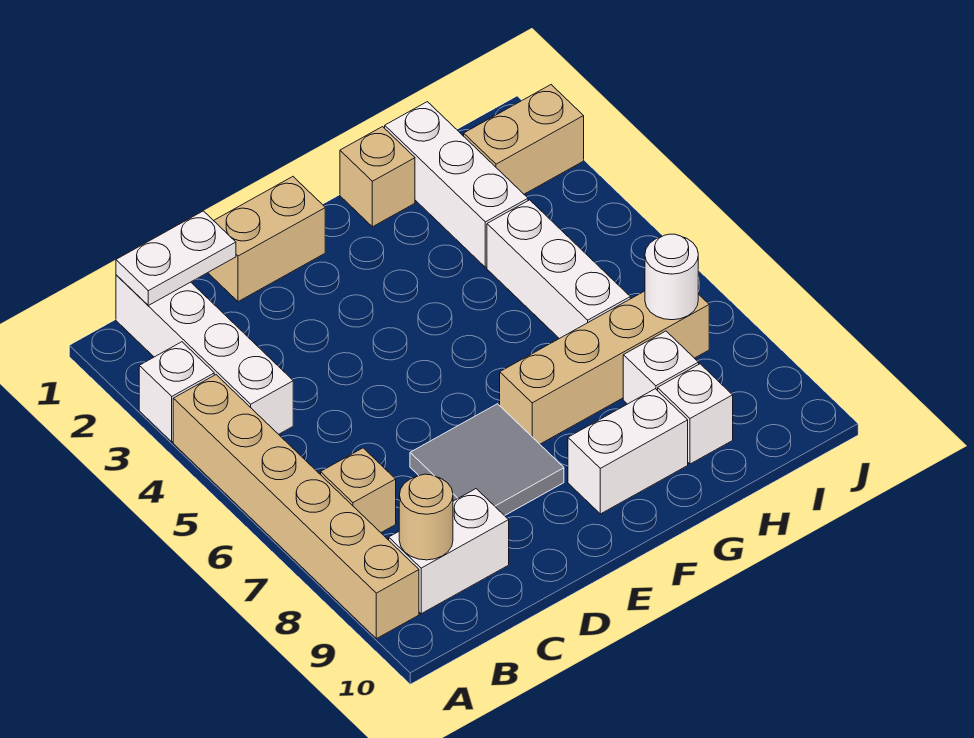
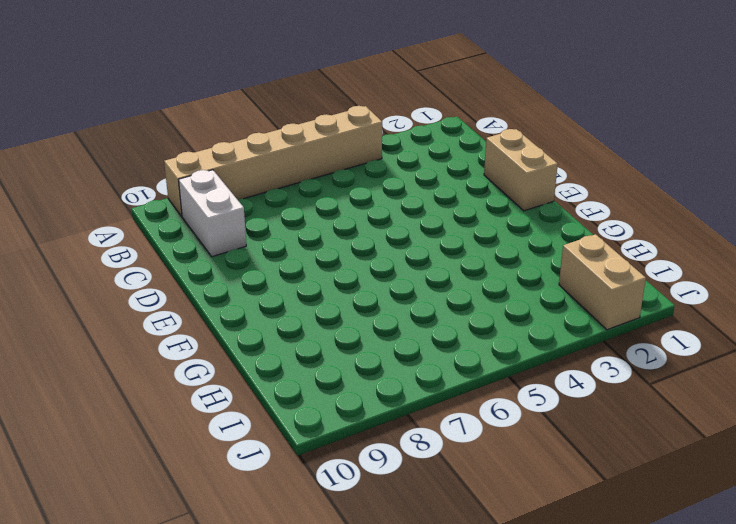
none -> white 1x1 brick [139,342,214,442]
none -> white 1x4 brick [116,275,293,434]
none -> tan 1x1 brick [321,448,396,532]

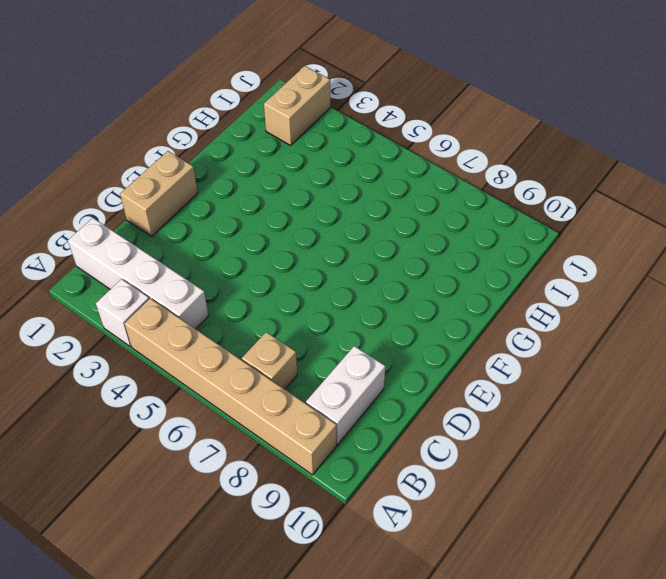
none -> grey 2x2 tile [410,404,564,516]
none -> tan 1x4 brick [500,291,709,444]
none -> white 1x2 brick [568,389,688,514]

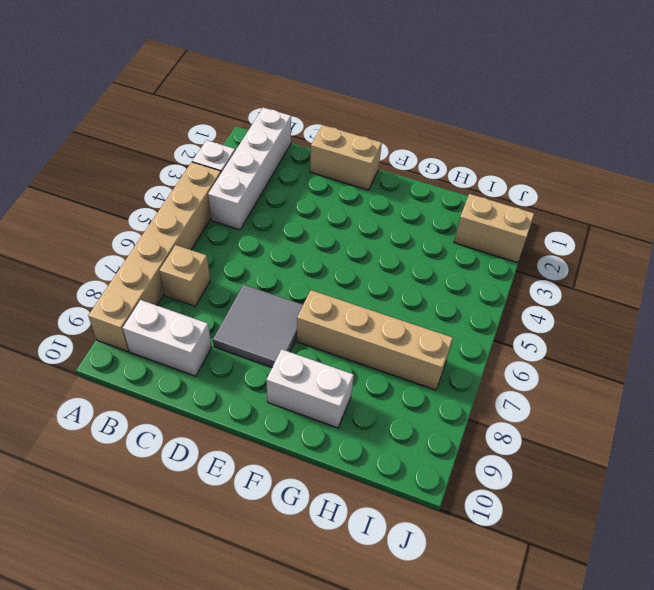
none -> tan 1x1 brick [340,127,415,227]
none -> white 1x3 brick [385,102,528,267]
none -> white 1x3 brick [487,200,630,339]

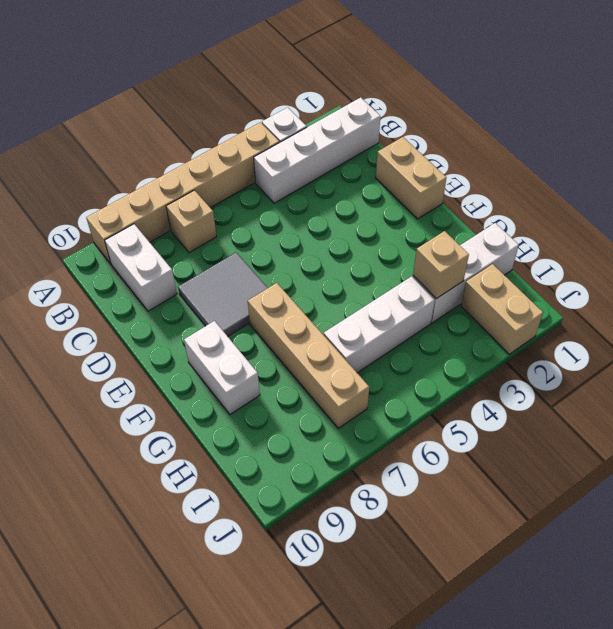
tan 1x1 brick [413,231,469,299] -> tan 1x1 brick moved to [340,127,415,227]
none -> white 1x1 brick [623,331,699,404]
none -> white 1x1 brick [658,364,733,464]
none -> white 1x2 plate [116,211,236,305]

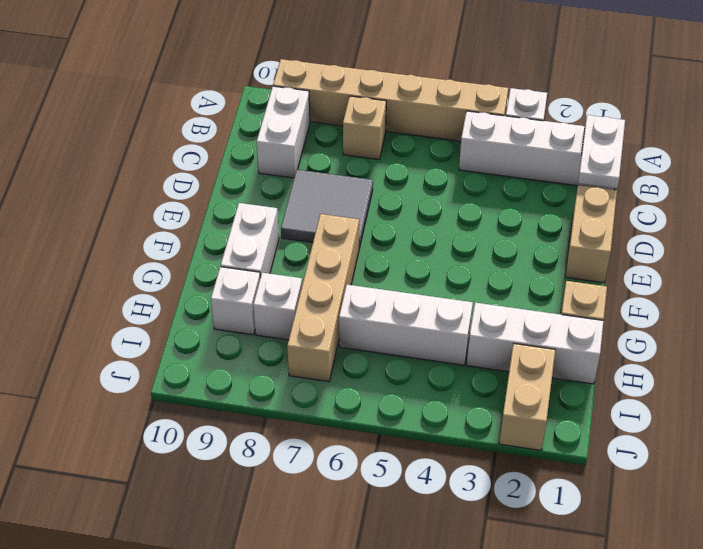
none -> tan 1x1 round brick [399,474,453,560]
none -> white 1x1 round brick [645,234,698,320]

